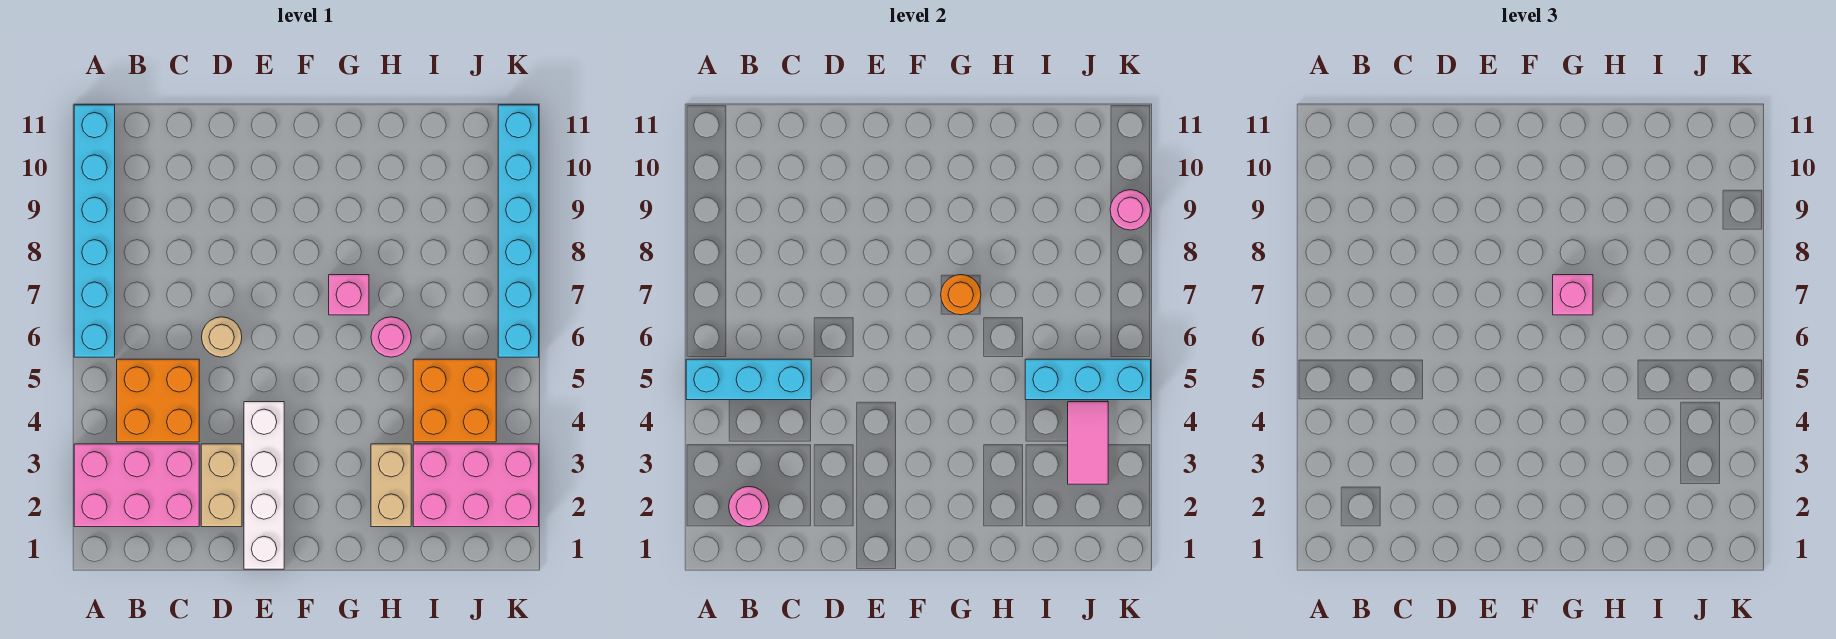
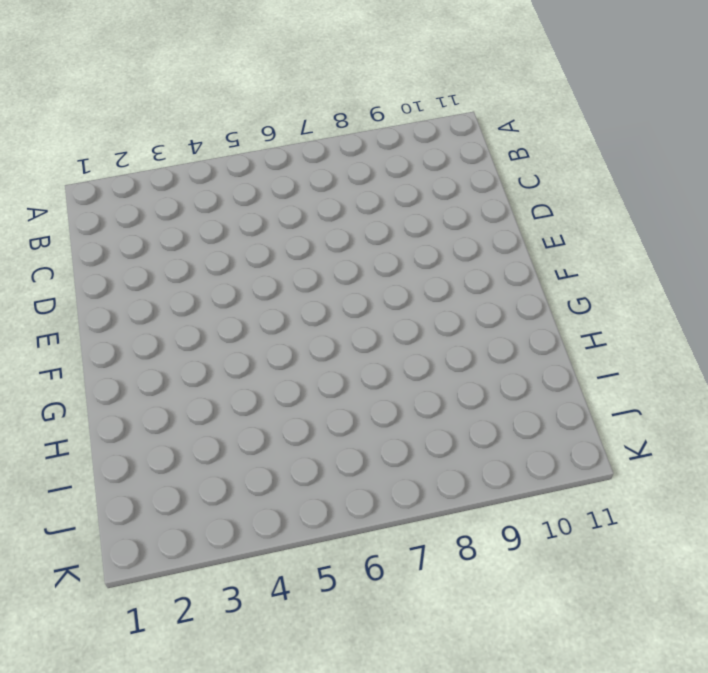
none -> pink 2x3 brick [74,444,199,527]
none -> cyan 1x6 brick [74,105,115,357]
none -> orange 2x2 brick [117,359,199,442]

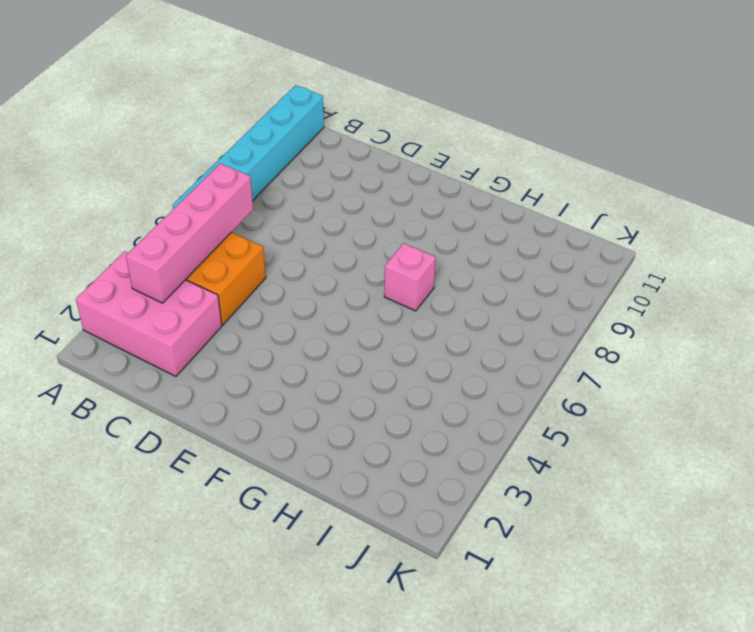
pink 1x4 brick [126,163,253,303] -> cyan 1x3 brick [686,359,811,400]
none -> tan 1x2 brick [201,444,242,527]
none -> tan 1x1 round brick [202,317,242,357]
none -> white 1x4 brick [244,402,284,569]

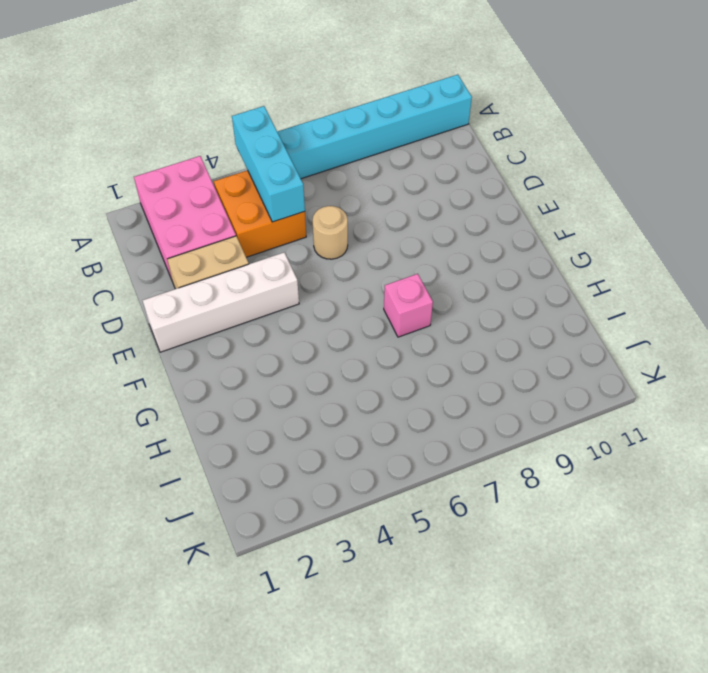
none -> tan 1x2 brick [371,444,411,527]
none -> pink 1x1 round brick [371,317,411,357]
none -> pink 2x3 brick [413,444,539,527]

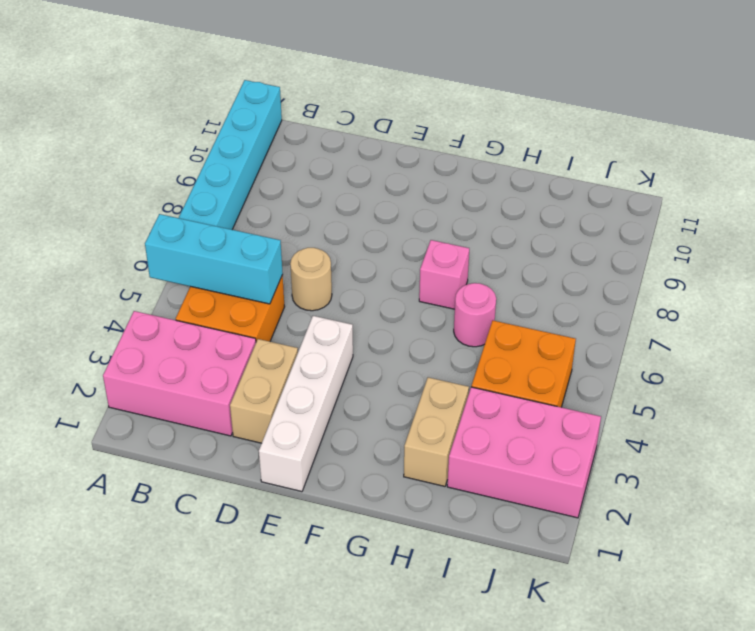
none -> cyan 1x6 brick [498,105,539,357]
none -> pink 1x1 round brick [729,487,769,527]
none -> orange 1x1 round brick [941,275,981,315]

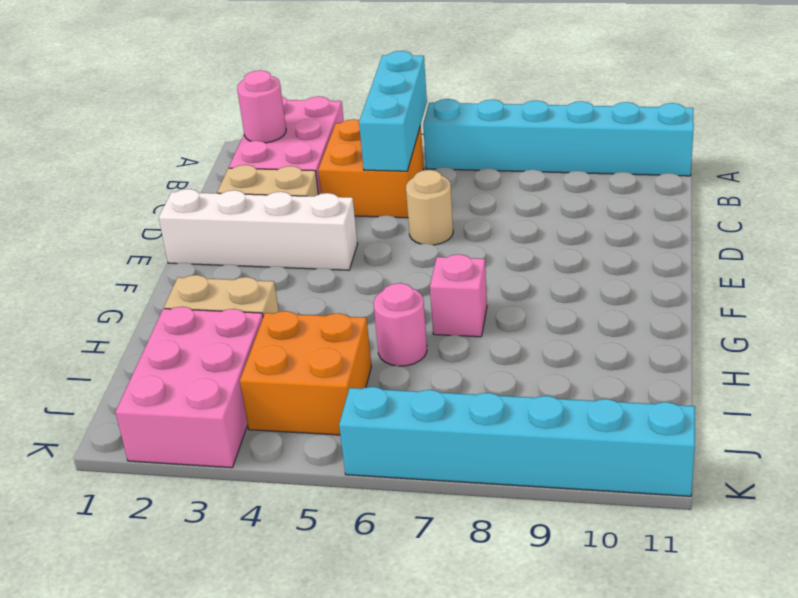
none -> orange 1x1 round brick [941,275,981,315]
none -> cyan 1x3 brick [1025,359,1151,400]
none -> pink 1x2 tile [1068,402,1108,484]

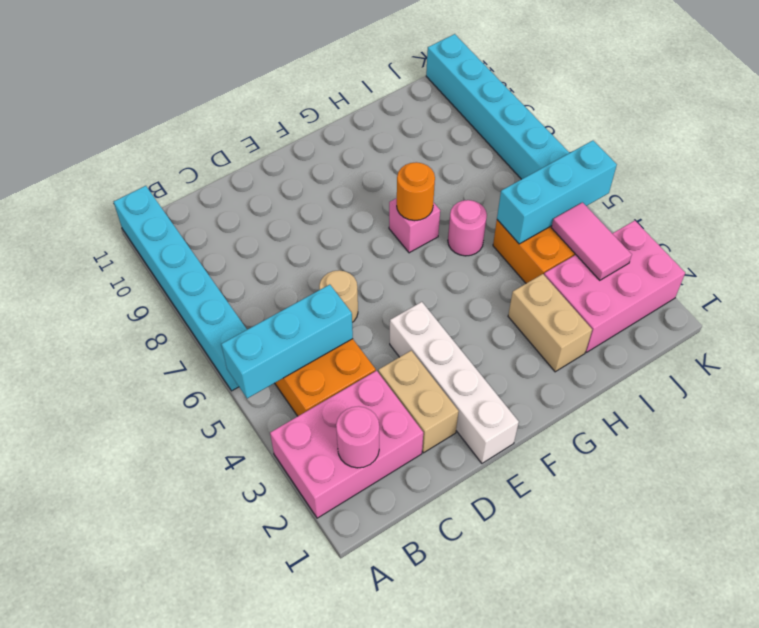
none -> pink 1x1 round brick [1110,190,1151,230]
none -> pink 1x1 brick [1553,275,1593,315]

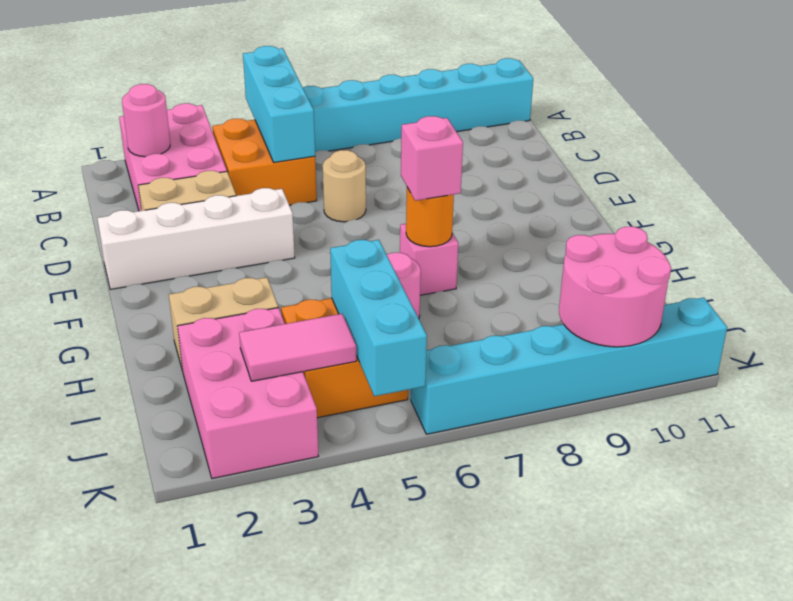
pink 2x2 round brick [559,226,671,347] -> pink 1x1 round brick [1110,190,1151,230]

